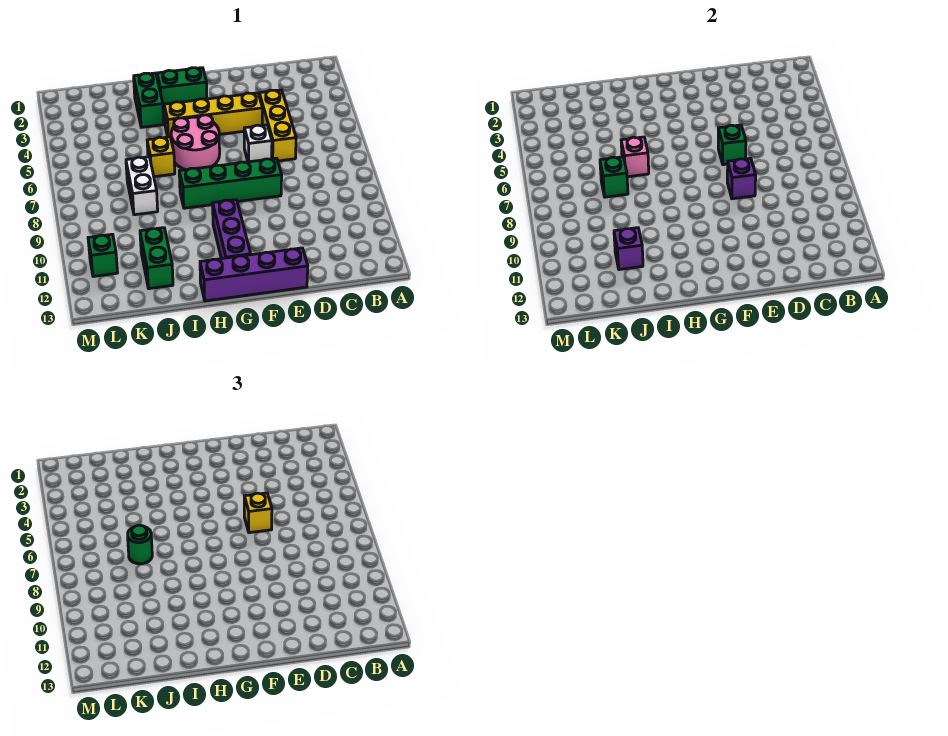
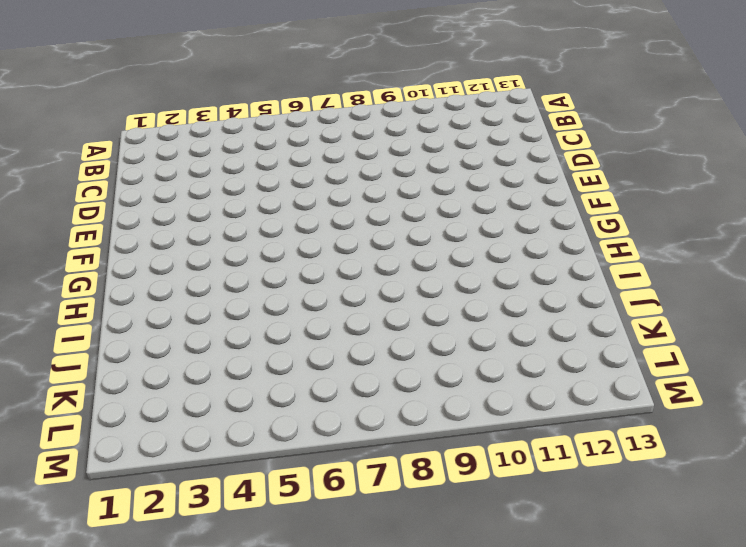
none -> yellow 1x3 brick [259,90,296,161]
none -> yellow 1x4 brick [164,93,263,137]
none -> white 1x1 brick [244,125,272,162]

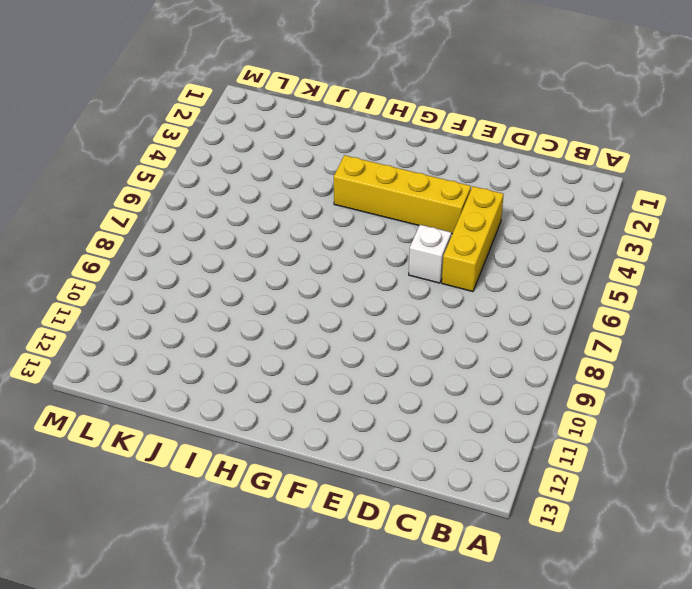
none -> green 1x4 brick [179,158,282,208]
none -> purple 1x4 brick [200,248,308,301]
none -> green 1x2 brick [157,68,207,109]

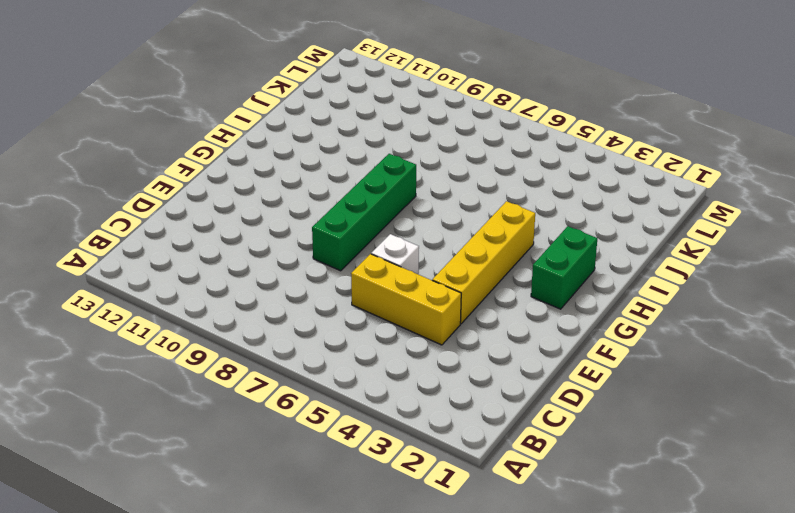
none -> purple 1x4 brick [200,248,308,301]
none -> pink 2x2 round brick [171,115,220,170]
none -> purple 1x3 brick [213,200,251,259]

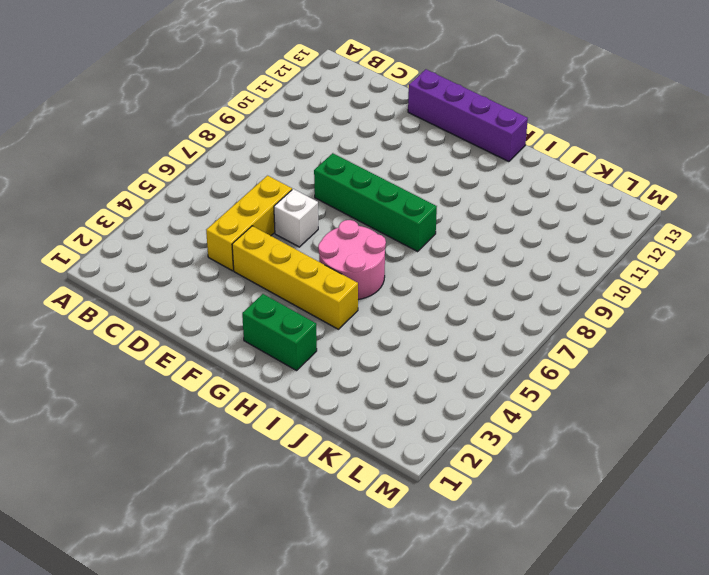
none -> purple 1x3 brick [213,200,251,259]
none -> green 1x2 brick [134,73,164,127]
none -> yellow 1x1 brick [147,137,175,177]

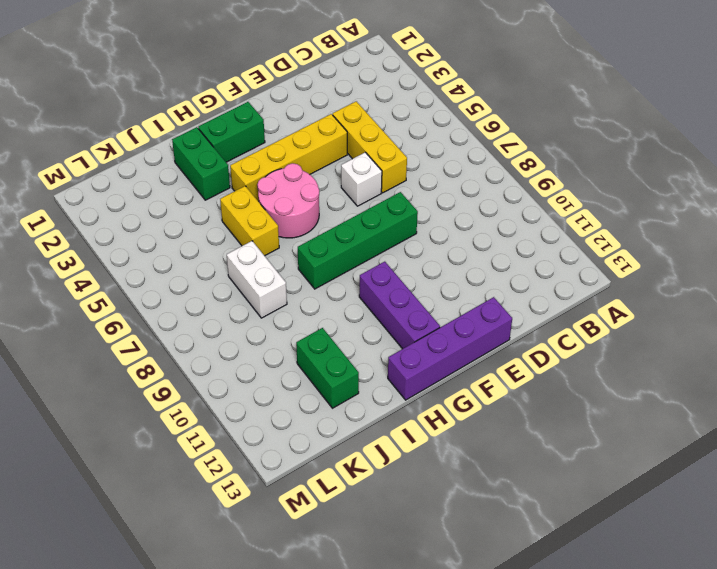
yellow 1x2 brick [220,186,279,256] -> yellow 1x1 brick [147,137,175,177]
none -> green 1x1 brick [88,234,118,277]
none -> green 1x1 brick [718,125,746,165]
none -> purple 1x1 brick [727,158,756,199]

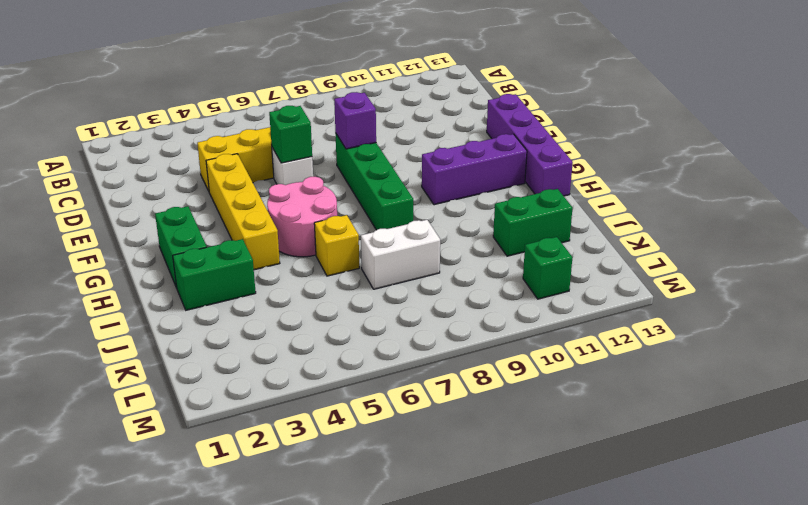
none -> pink 1x1 brick [621,137,649,177]
none -> green 1x1 brick [600,157,628,197]
none -> purple 1x1 brick [614,228,643,270]

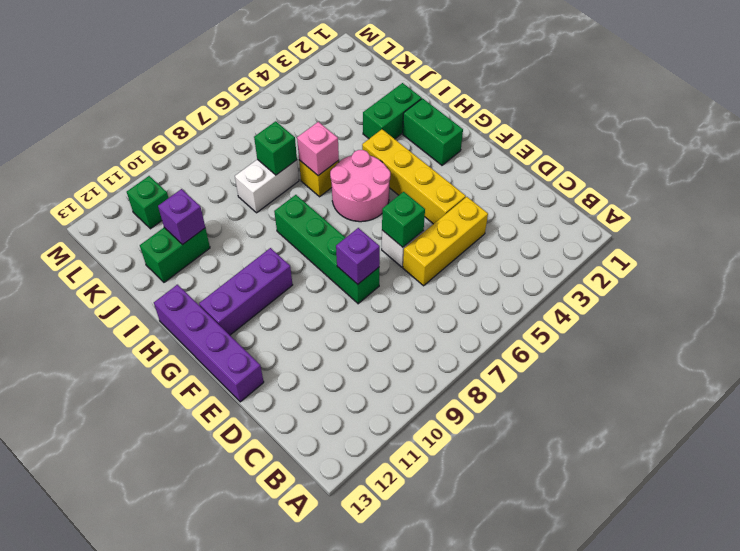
none -> yellow 1x1 brick [244,493,272,533]
none -> green 1x1 round brick [128,525,152,564]

